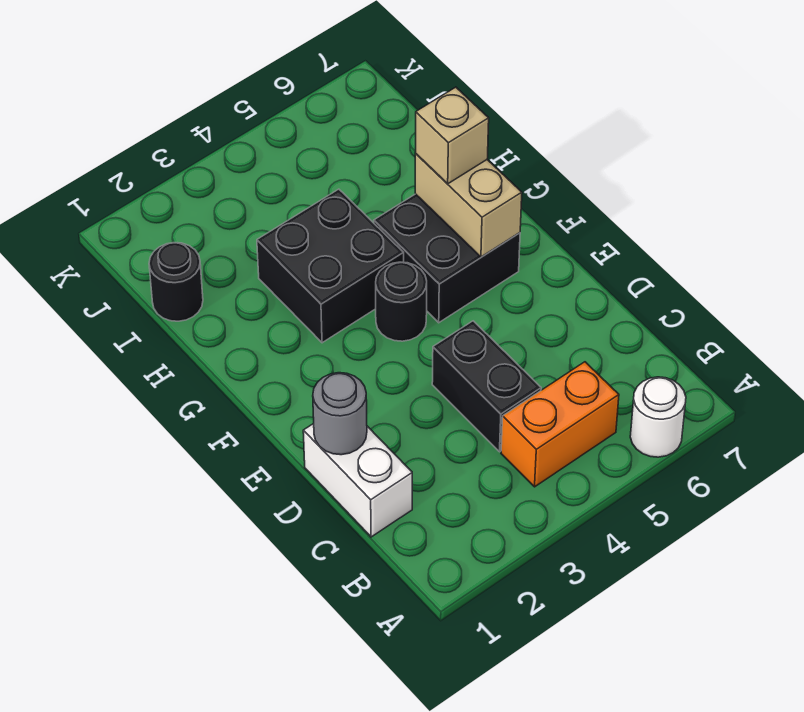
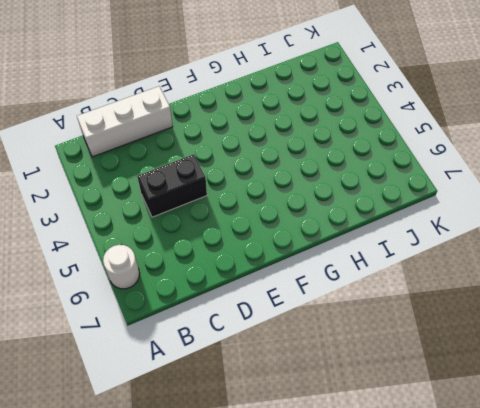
white 1x3 brick [77,86,173,157] -> white 1x2 brick [303,424,412,537]
none -> orange 1x2 brick [501,362,619,487]
none -> black 1x1 round brick [376,262,427,341]

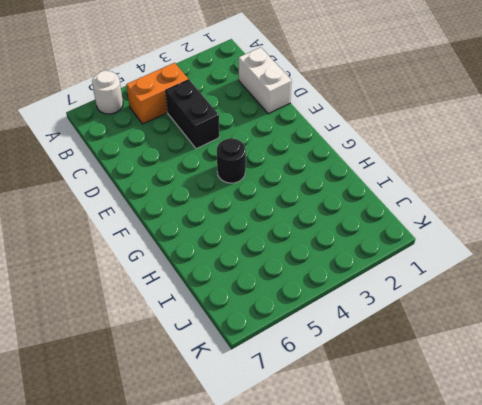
none -> black 2x2 brick [374,194,520,323]
none -> black 2x2 brick [257,189,404,343]

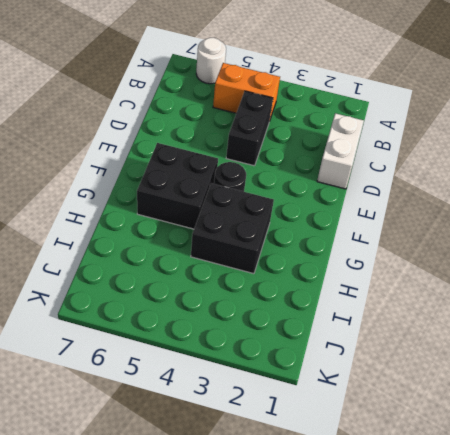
none -> black 1x1 round brick [149,243,203,321]
none -> grey 1x1 round brick [313,373,367,455]

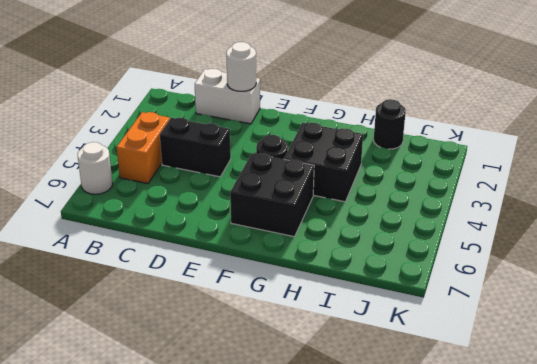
white 1x1 round brick [226,42,256,91] -> grey 1x1 round brick [313,373,367,455]
none -> tan 1x2 brick [415,154,522,257]
none -> tan 1x1 brick [415,87,489,184]

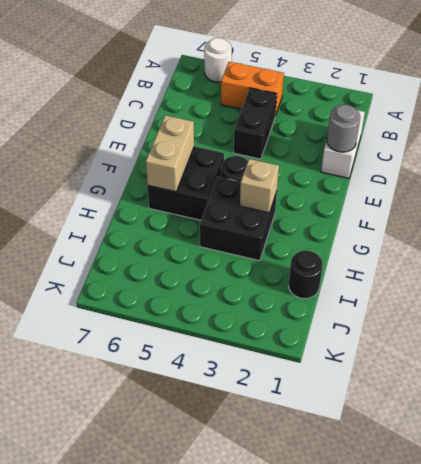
tan 1x1 brick [240,159,279,213] -> tan 1x1 brick moved to [415,87,489,184]

